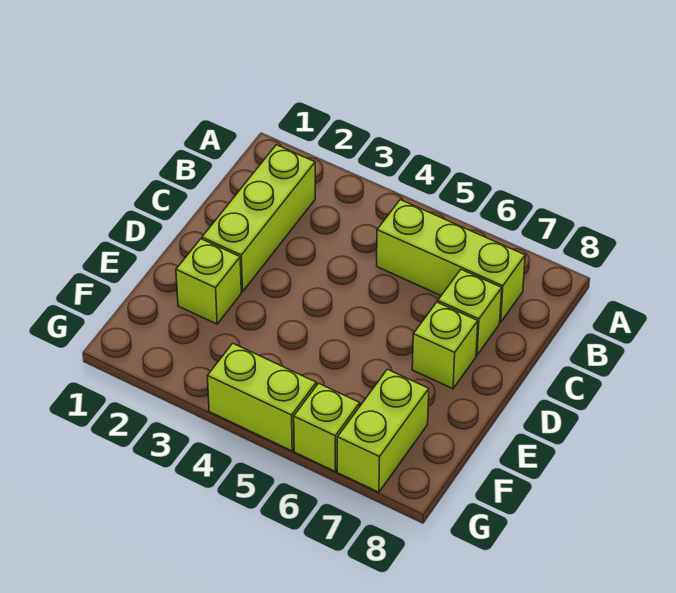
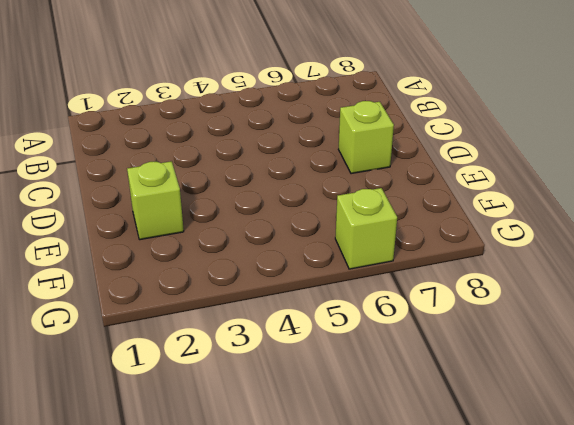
none -> lime 1x3 brick [202,145,315,292]
none -> lime 1x3 brick [377,200,525,322]

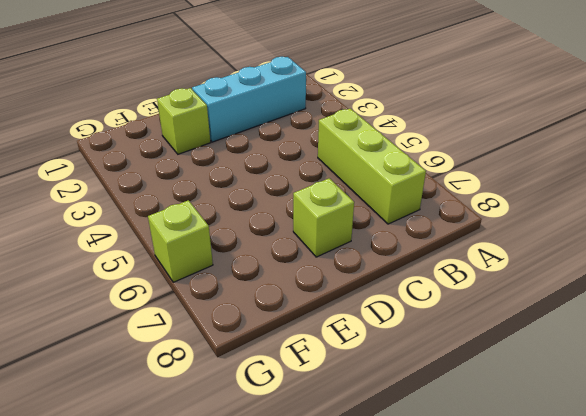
cyan 1x3 brick [192,57,306,142] -> lime 1x3 brick [202,145,315,292]
none -> lime 1x1 brick [438,270,502,355]
none -> lime 1x2 brick [337,369,429,492]

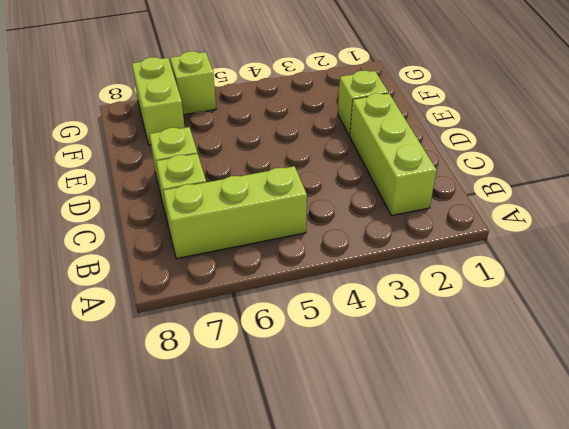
none -> lime 1x2 brick [207,343,316,451]

